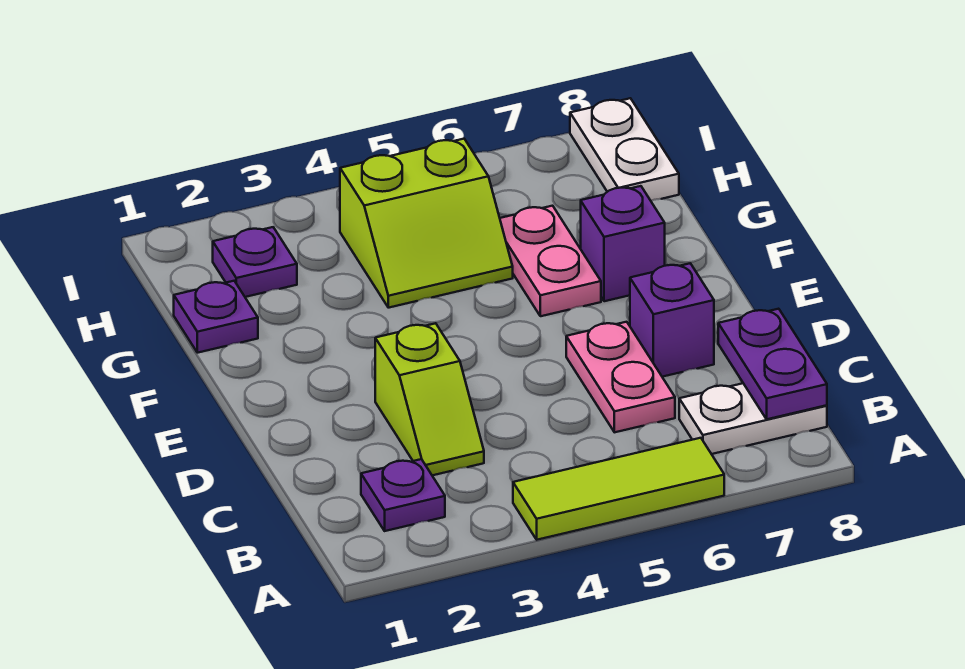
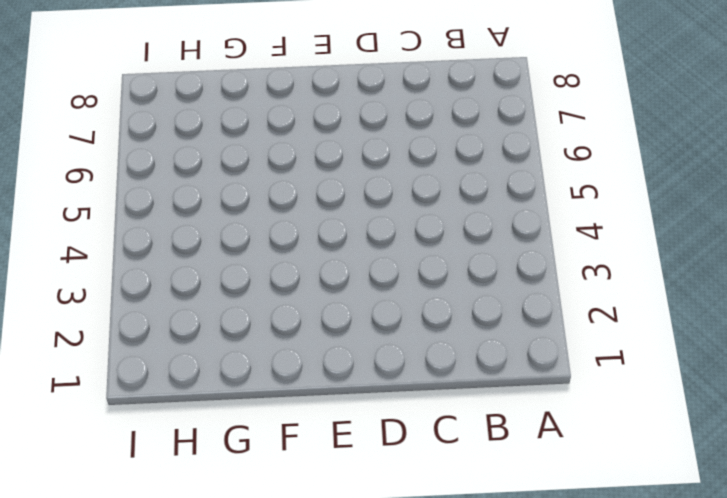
none -> lime 1x3 tile [513,438,724,540]
none -> purple 1x1 plate [361,459,445,531]
none -> white 1x2 plate [679,383,827,454]

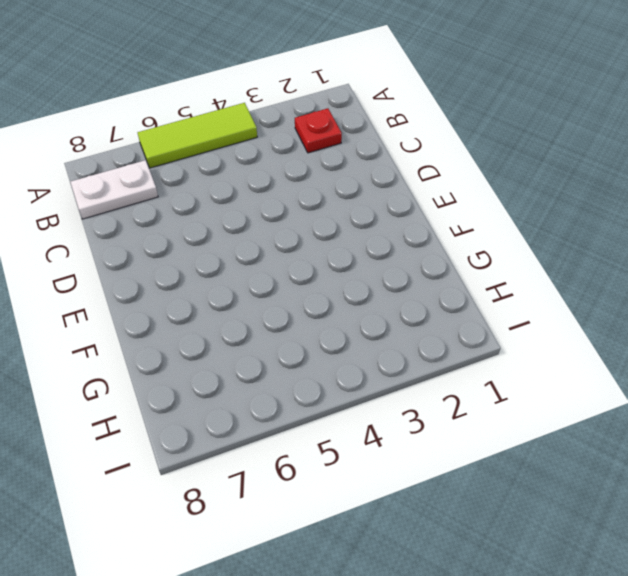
red 1x1 plate [295,108,342,153] -> purple 1x1 plate [361,459,445,531]
none -> lime 1x2 slope [375,323,484,475]
none -> pink 1x2 plate [566,322,675,432]
none -> purple 1x1 brick [630,263,714,377]

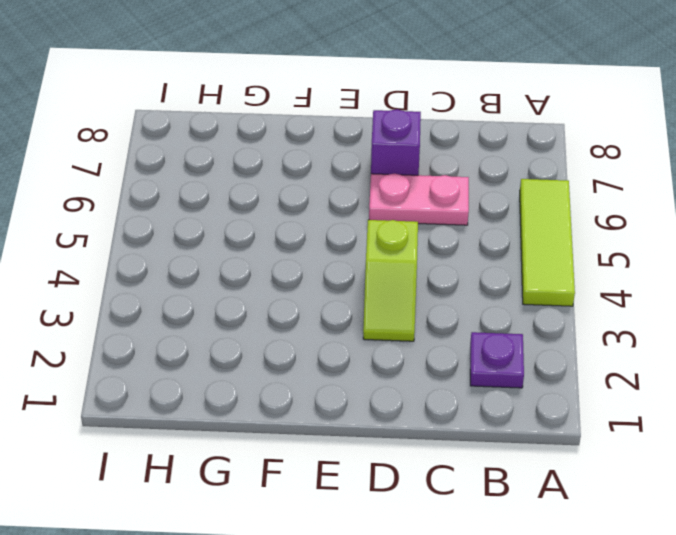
lime 1x2 slope [363,220,418,341] -> lime 1x2 slope turned to [375,323,484,475]
none -> white 1x2 plate [679,383,827,454]
none -> pink 1x2 plate [500,206,601,316]
none -> purple 1x1 brick [581,186,665,301]

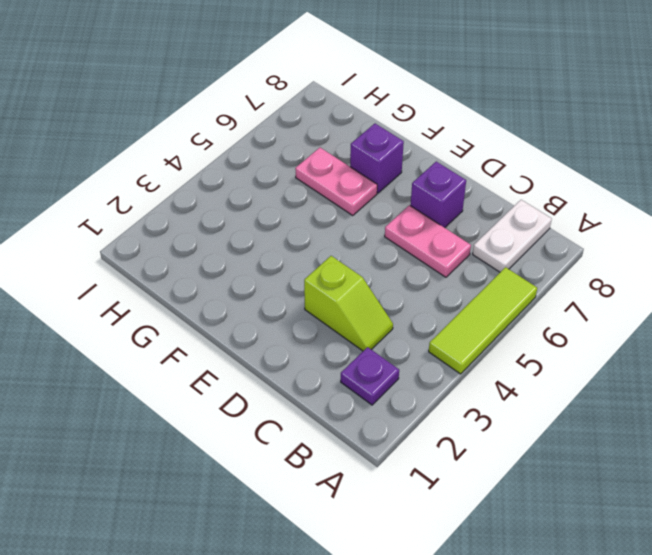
none -> purple 1x1 plate [174,281,258,353]
none -> lime 2x2 slope [340,139,513,308]
none -> purple 1x1 plate [213,227,297,297]

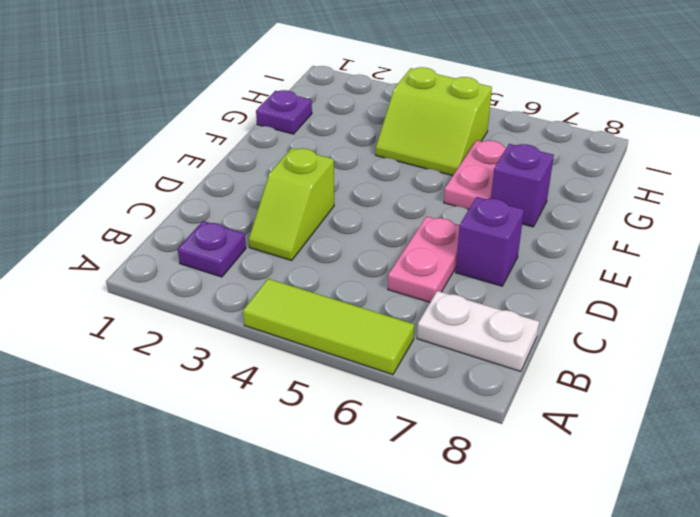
none -> purple 1x1 plate [213,227,297,297]
none -> white 1x2 plate [570,98,679,201]
none -> purple 1x2 plate [718,309,827,419]

